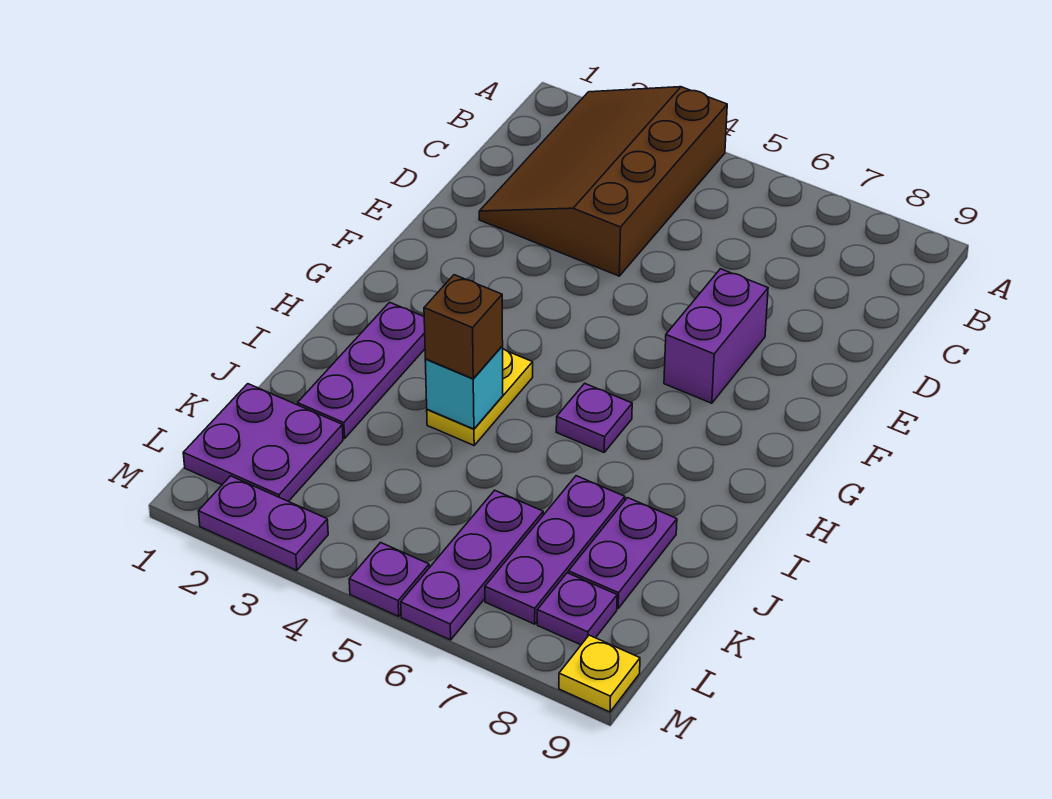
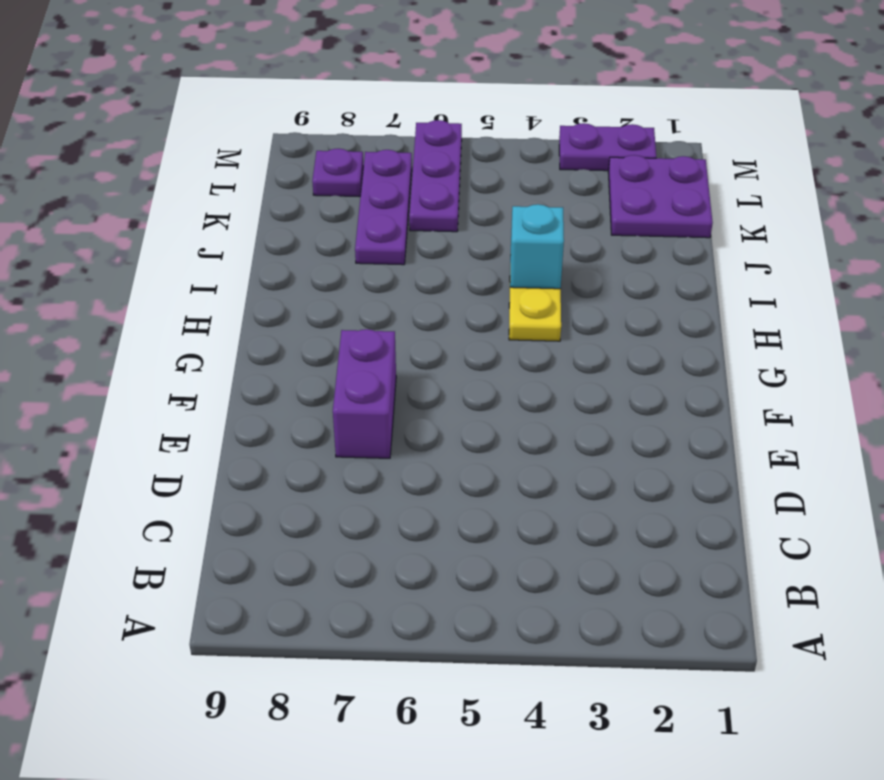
none -> brown 3x4 slope [479,87,727,276]
none -> purple 1x3 plate [298,302,425,438]
none -> purple 1x1 plate [556,383,632,452]

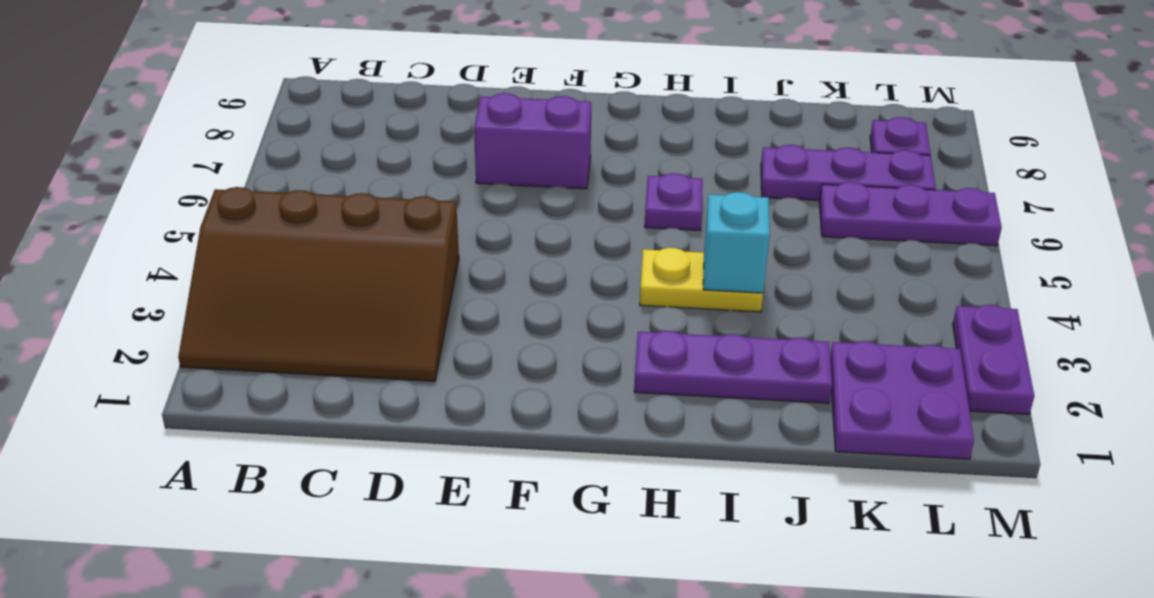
none -> purple 1x2 plate [568,498,677,608]
none -> purple 1x1 plate [349,543,429,616]
none -> yellow 1x1 plate [559,635,640,712]

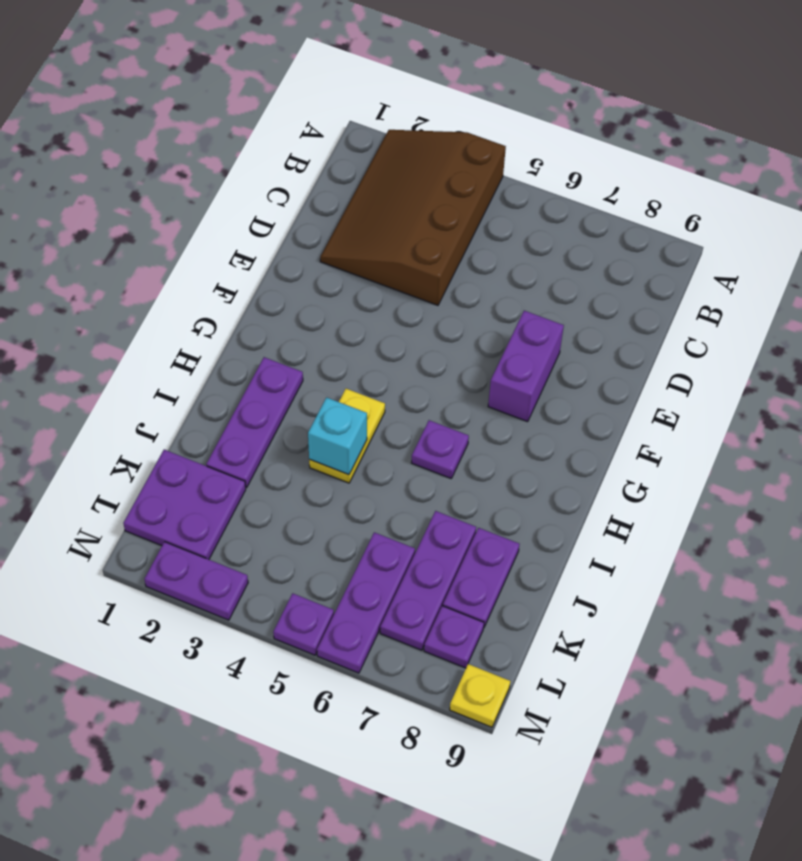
none -> brown 1x1 brick [424,275,503,379]

